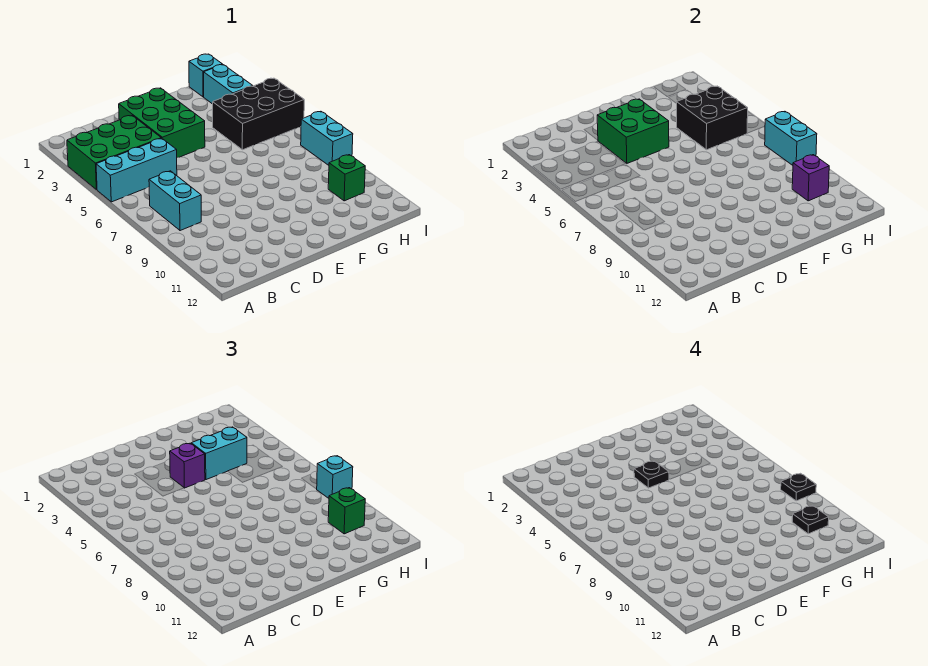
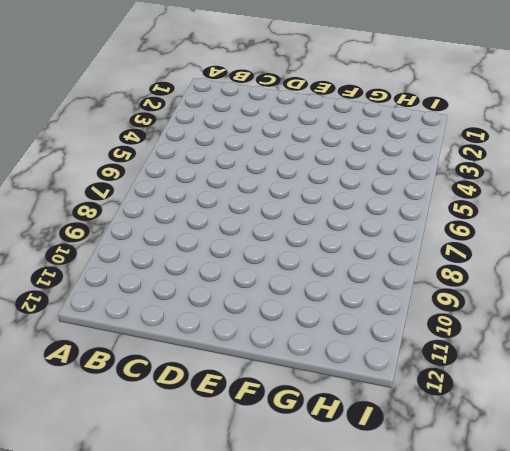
none -> green 2x3 brick [67,115,161,190]
none -> cyan 1x3 brick [96,138,177,202]
none -> cyan 1x2 brick [149,171,201,231]

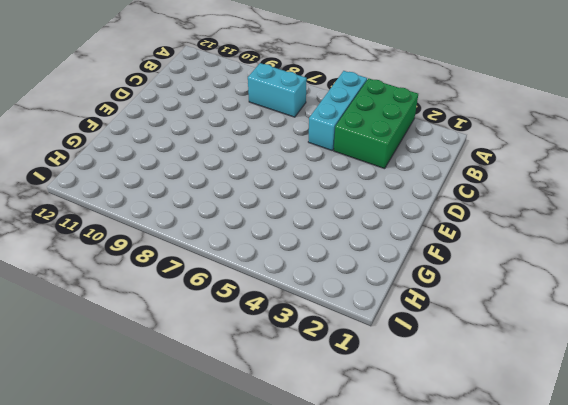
none -> green 2x3 brick [119,88,205,158]
none -> black 2x3 brick [213,78,304,150]
none -> cyan 1x1 brick [189,54,223,97]

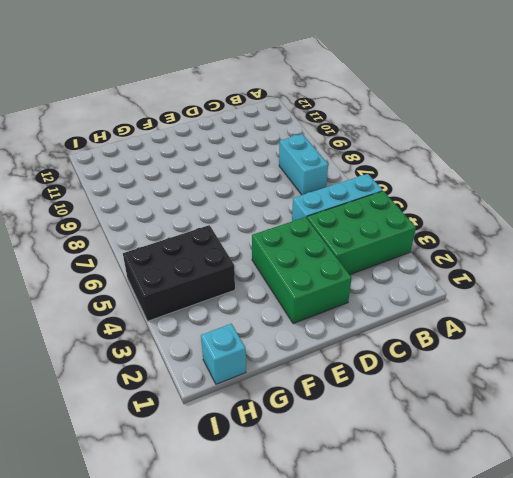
none -> cyan 1x2 brick [204,65,252,104]
none -> green 1x1 brick [328,155,365,201]
none -> cyan 1x2 brick [301,111,353,165]

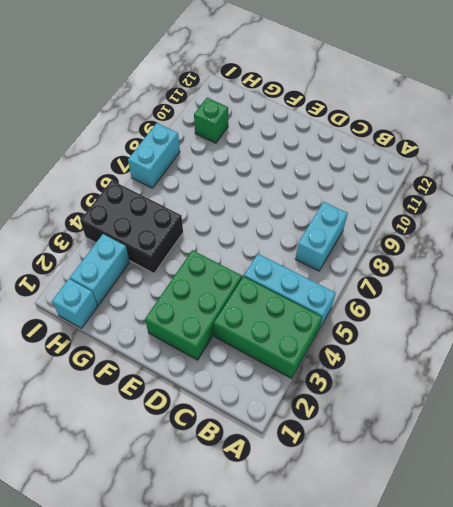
none -> green 2x2 brick [597,99,669,163]
none -> black 2x2 brick [676,86,748,150]
none -> purple 1x1 brick [792,155,829,201]

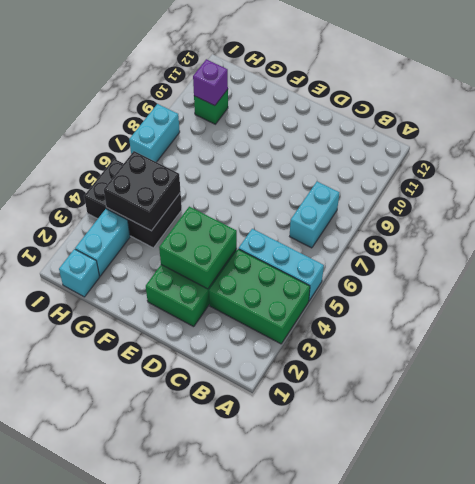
none -> cyan 1x2 brick [765,111,817,165]
none -> purple 1x1 brick [170,443,205,488]
none -> cyan 1x2 brick [191,427,247,480]

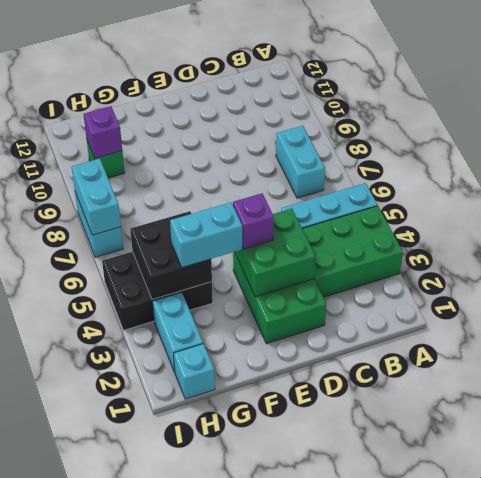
none -> green 1x1 brick [328,488,365,534]
none -> cyan 1x1 brick [317,456,353,498]
none -> black 1x1 plate [634,461,669,488]

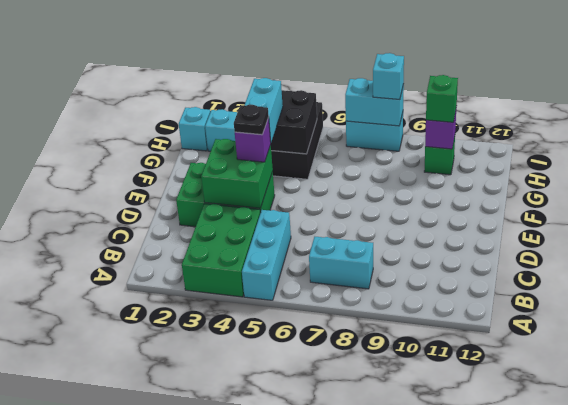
none -> black 1x1 plate [792,505,829,534]
none -> black 1x1 plate [781,473,816,501]

